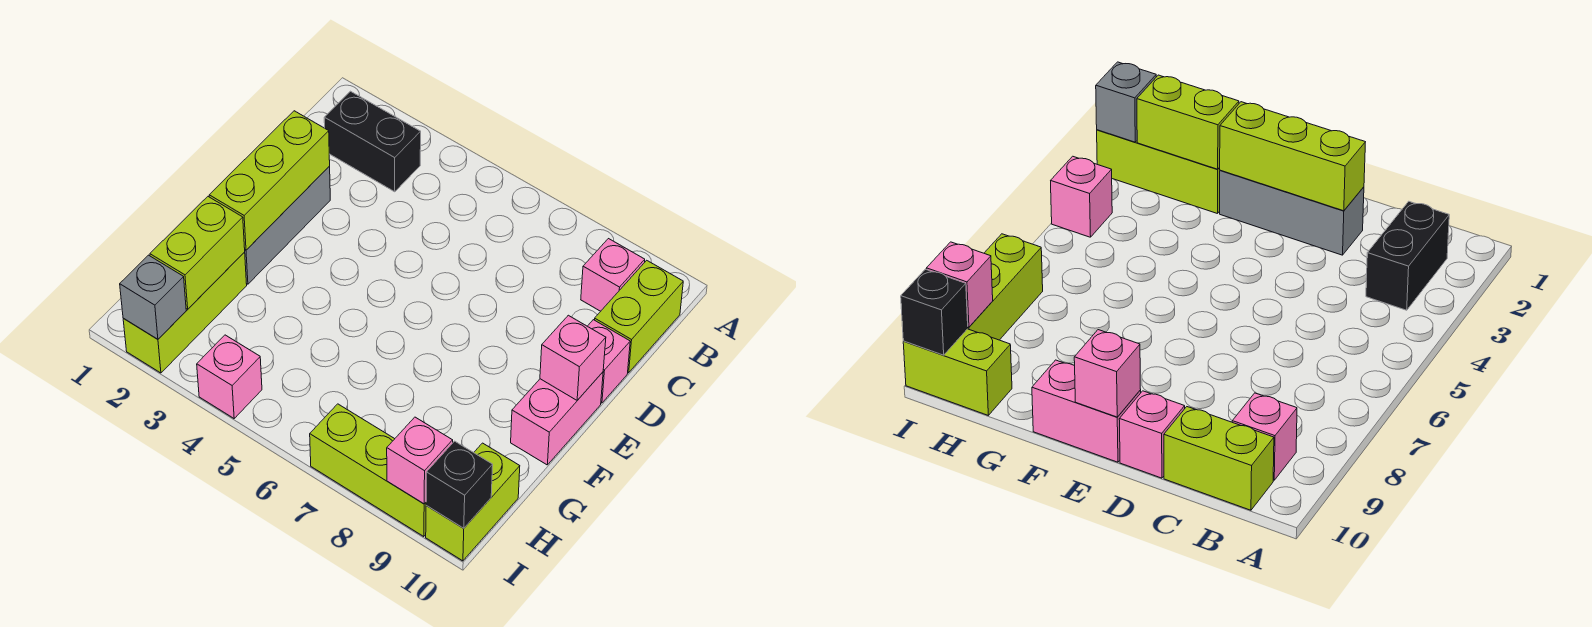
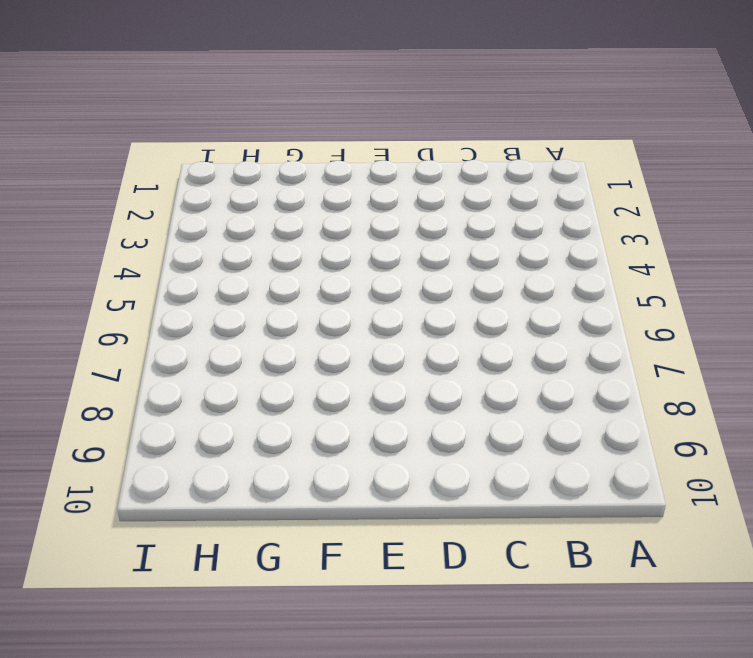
none -> black 1x2 brick [324,91,421,192]
none -> pink 1x1 brick [581,239,645,311]
none -> lime 1x2 brick [595,260,683,373]

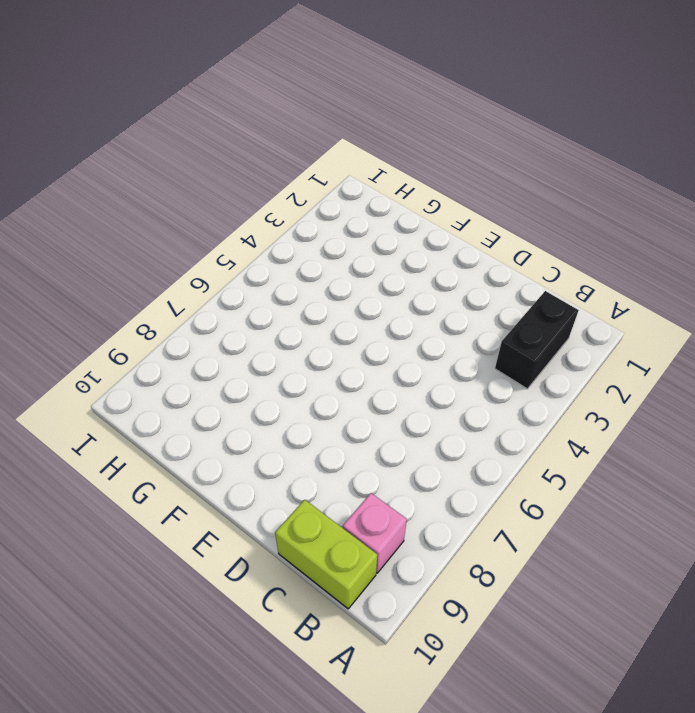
none -> grey 1x3 brick [245,166,330,284]
none -> pink 1x1 brick [588,320,630,403]
none -> pink 1x2 brick [511,372,603,465]

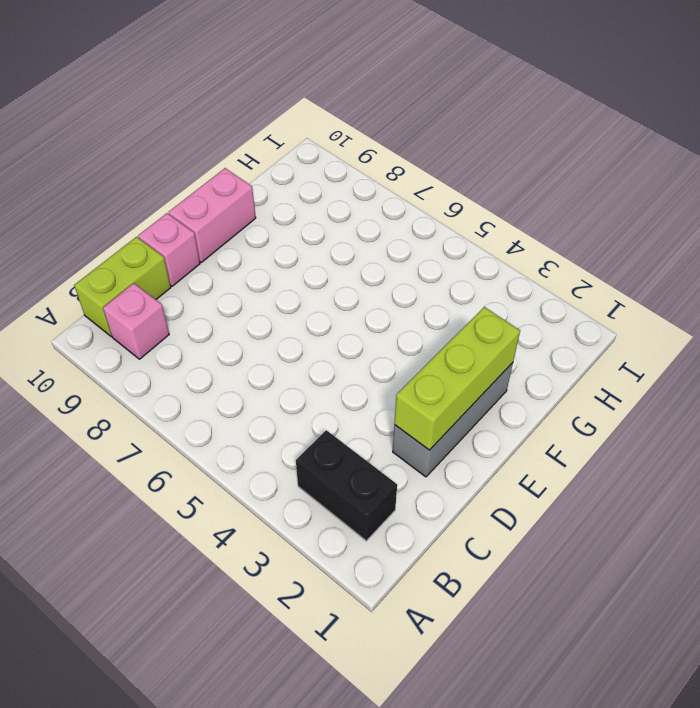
none -> lime 1x3 brick [123,252,247,373]
none -> lime 1x2 brick [426,443,520,561]
none -> pink 1x1 brick [197,335,262,418]

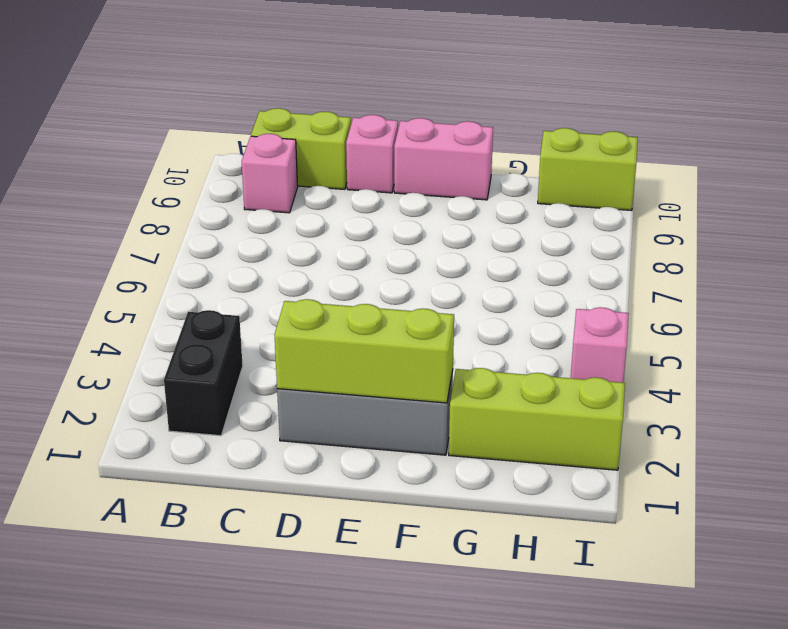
none -> lime 1x3 brick [310,404,426,537]
none -> pink 1x1 brick [540,315,606,400]
none -> lime 1x2 brick [150,197,245,309]

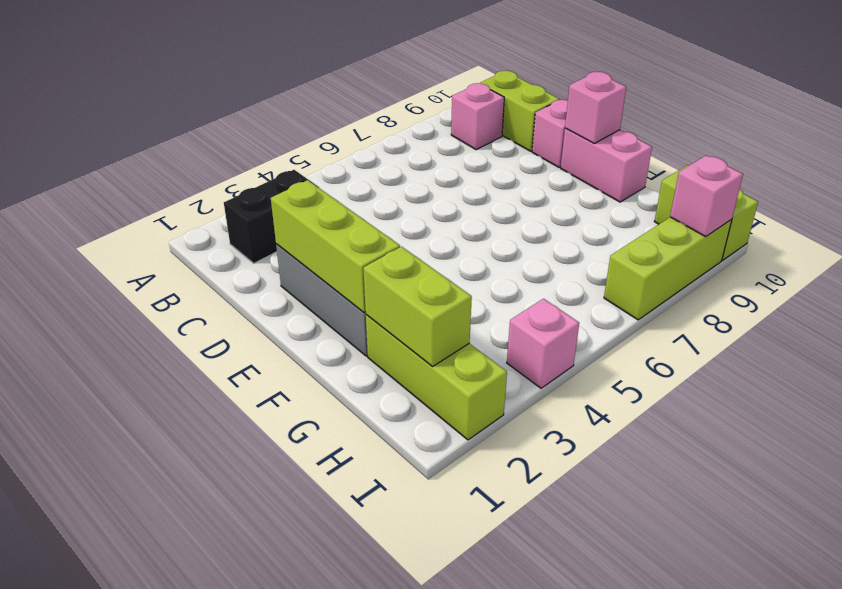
none -> grey 1x1 brick [120,255,186,339]
none -> black 1x1 brick [426,441,493,528]

